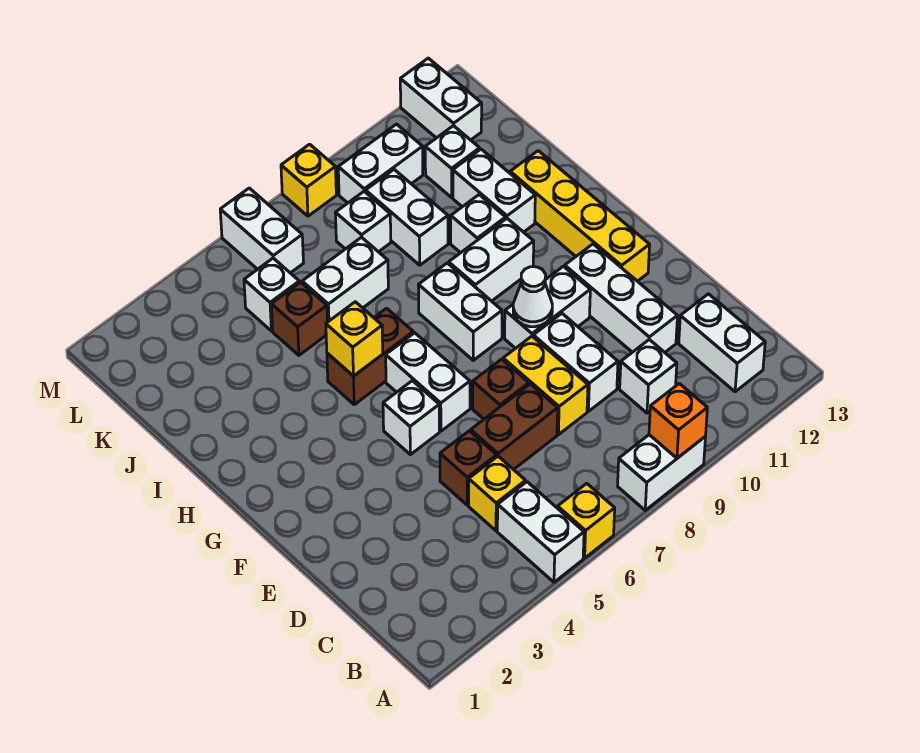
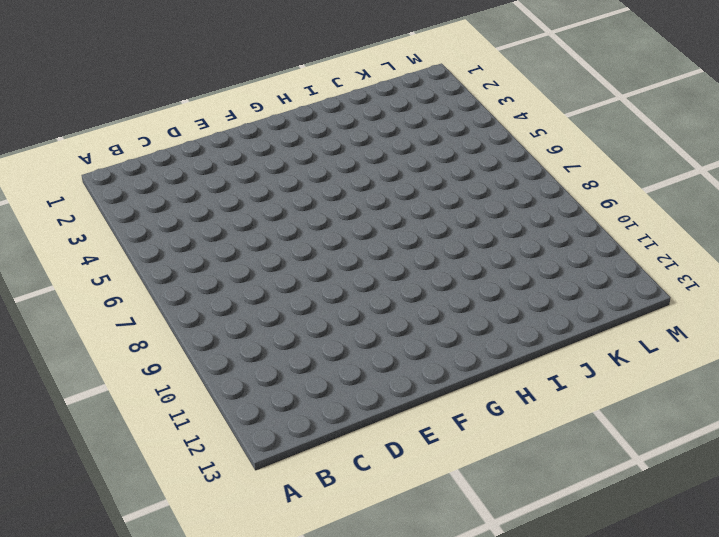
none -> white 1x2 brick [497,482,584,582]
none -> yellow 1x1 brick [558,483,615,558]
none -> white 1x2 brick [618,435,706,510]
none -> white 1x2 brick [679,294,765,392]

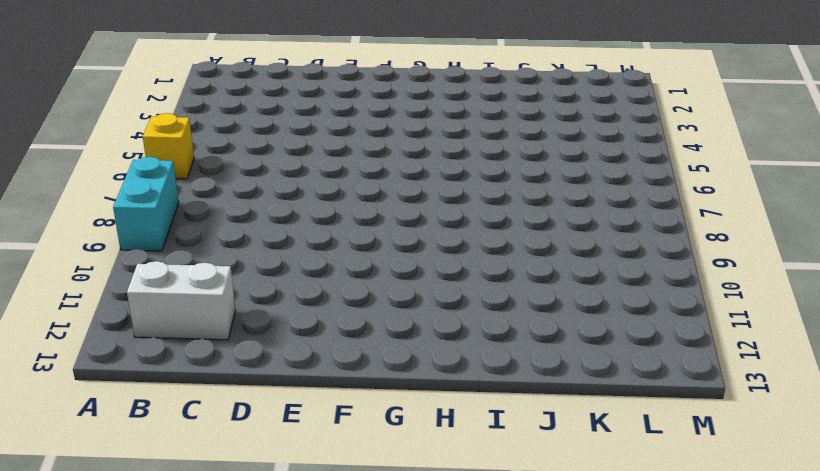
cyan 1x2 brick [113,157,179,251] -> white 1x2 brick [618,435,706,510]
none -> white 1x2 brick [497,482,584,582]
none -> yellow 1x1 brick [469,456,526,531]
none -> white 1x1 brick [620,340,677,413]
none -> brown 1x1 brick [440,431,497,505]

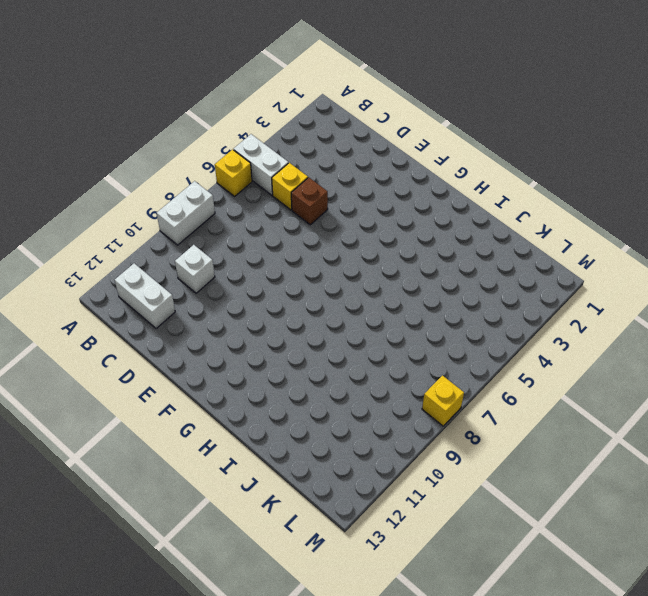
none -> brown 1x2 brick [471,384,558,470]
none -> yellow 1x2 brick [503,336,588,435]
none -> white 1x2 brick [533,313,618,411]
none -> white 1x3 brick [565,244,678,352]

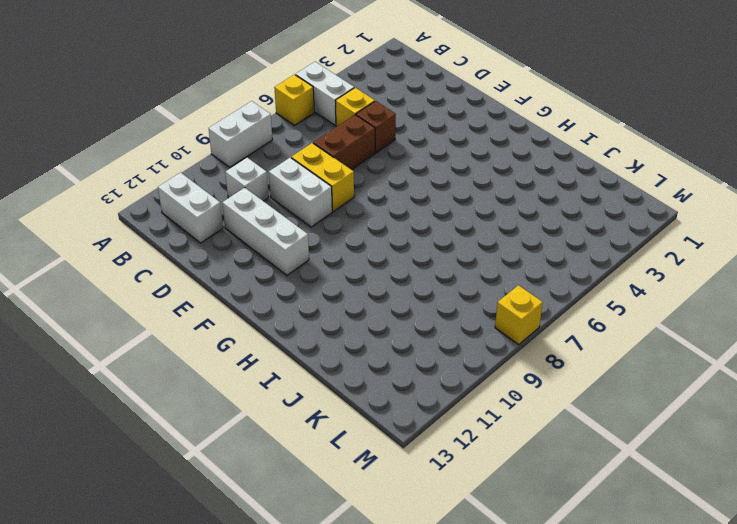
none -> brown 1x1 brick [473,359,529,419]
none -> white 1x1 brick [383,381,439,455]
none -> white 1x2 brick [386,333,470,431]
none -> white 1x2 brick [505,266,590,349]

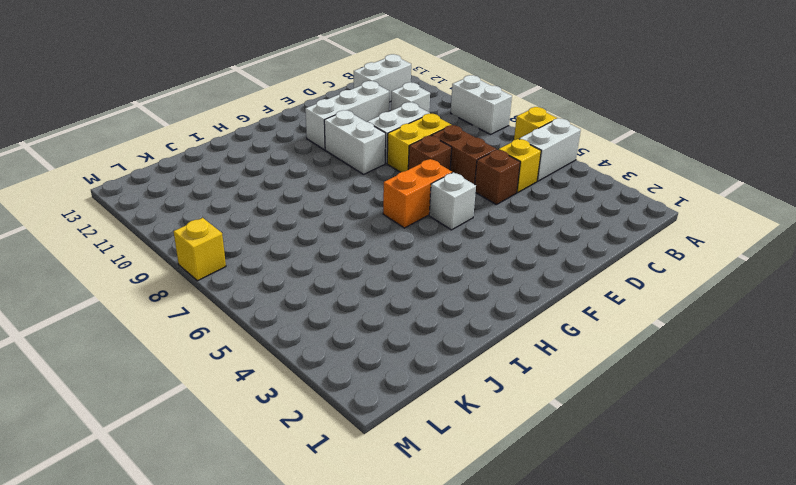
orange 1x2 brick [383,159,452,228] -> white 1x2 brick [386,333,470,431]
none -> yellow 1x4 brick [510,151,650,281]
none -> white 1x2 brick [418,263,502,360]
none -> brown 1x2 brick [327,308,413,405]
none -> white 1x2 brick [449,219,534,301]

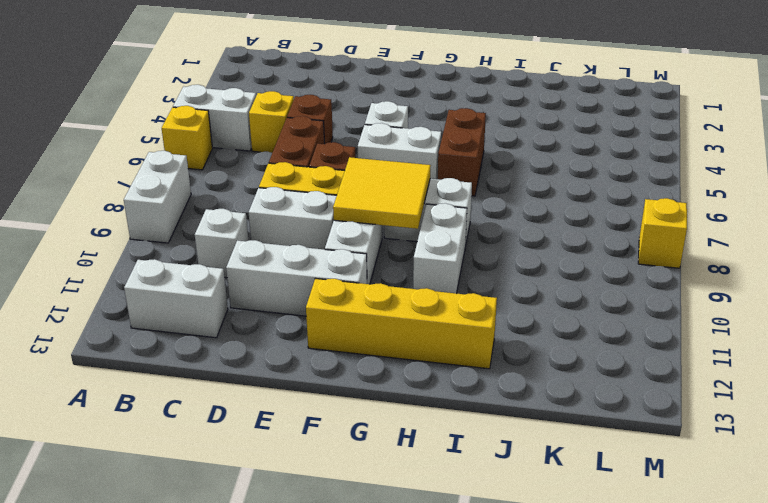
yellow 2x2 tile [333,157,431,229] -> white 1x1 cone [513,267,552,327]
none -> white 1x1 brick [451,195,506,253]
none -> white 1x2 brick [453,149,535,232]
none -> brown 1x1 brick [271,282,328,355]
none -> white 1x2 brick [302,237,388,322]

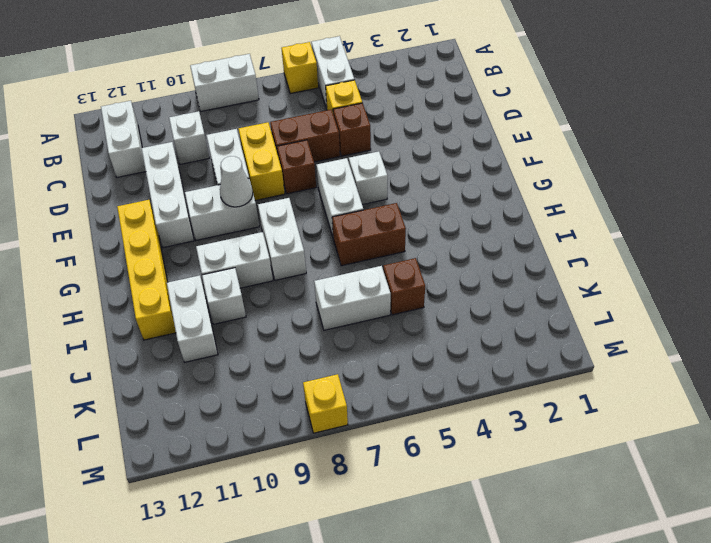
none -> white 1x2 brick [366,170,448,265]
none -> white 1x1 brick [244,258,299,331]
none -> white 1x1 brick [335,191,391,252]
none -> white 1x1 brick [425,126,480,197]

